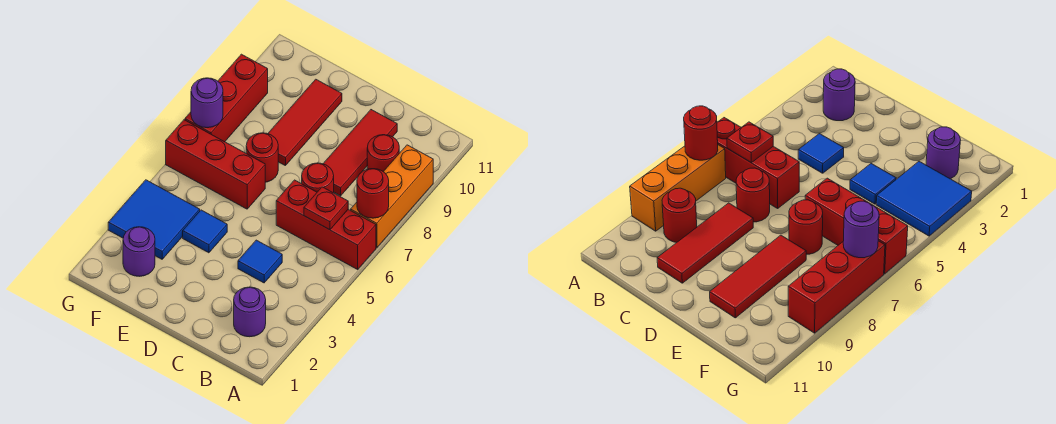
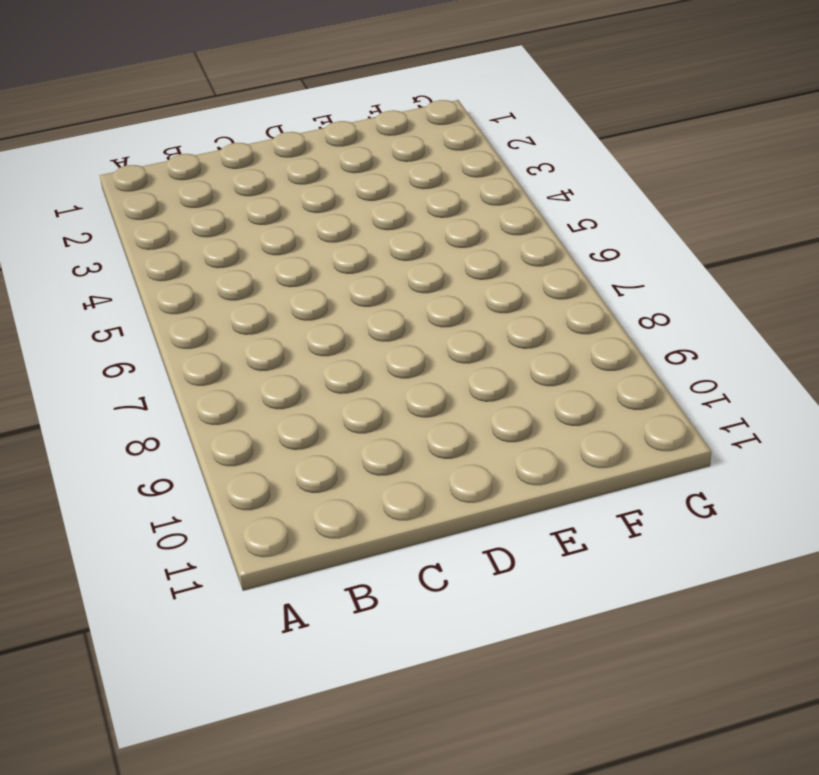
none -> red 1x3 brick [276,180,376,269]
none -> orange 1x3 brick [351,145,433,248]
none -> purple 1x1 round brick [234,287,266,337]

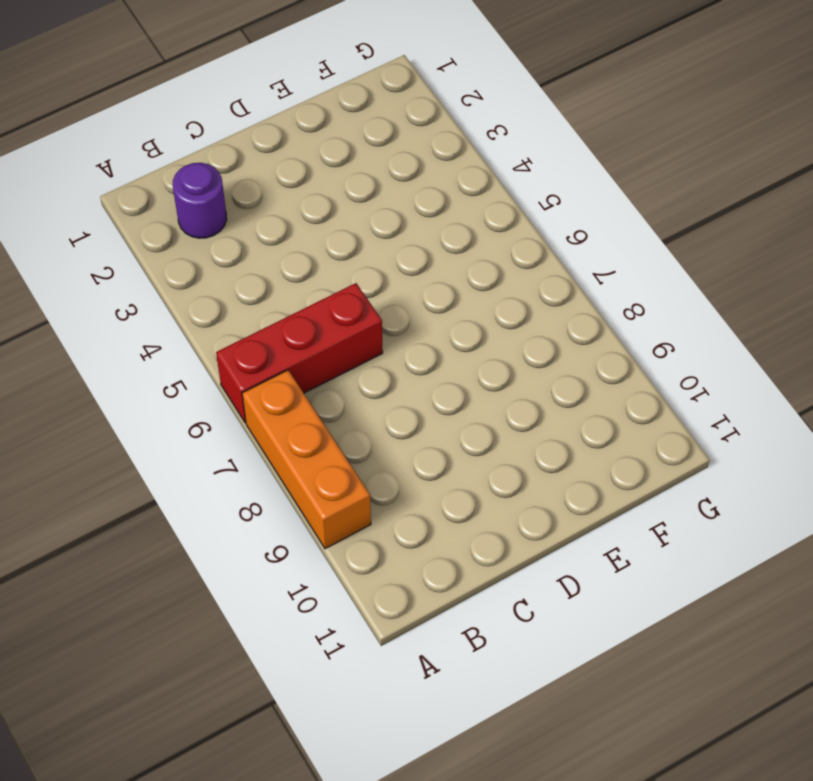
none -> red 1x1 round brick [367,135,399,172]
none -> blue 1x1 tile [238,240,282,283]
none -> red 1x1 round brick [302,163,334,193]

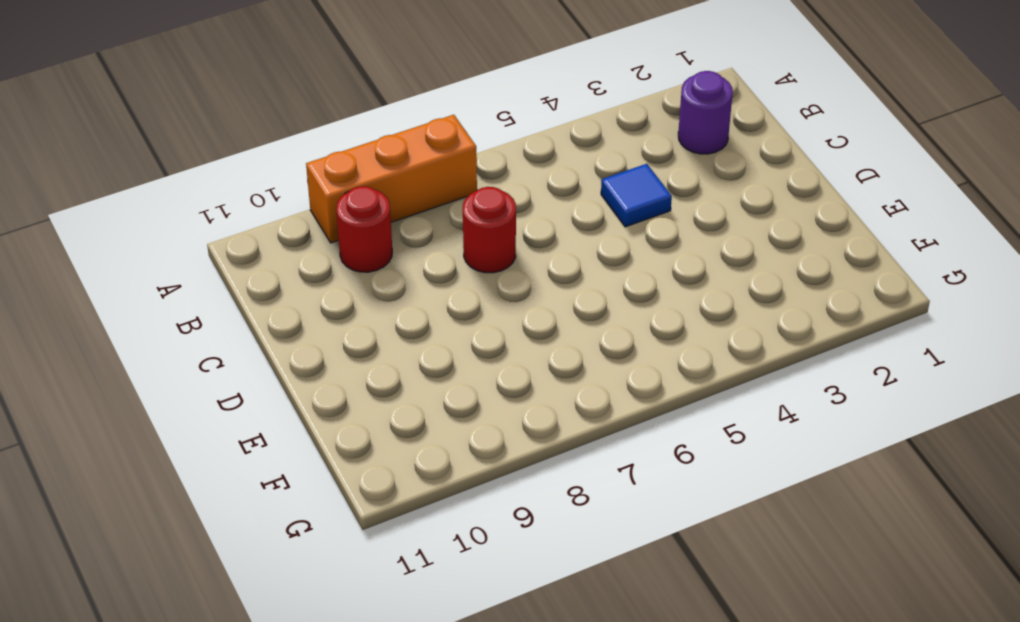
none -> red 1x3 brick [276,180,376,269]
none -> red 1x3 tile [323,110,397,196]
none -> blue 1x1 tile [183,210,227,253]

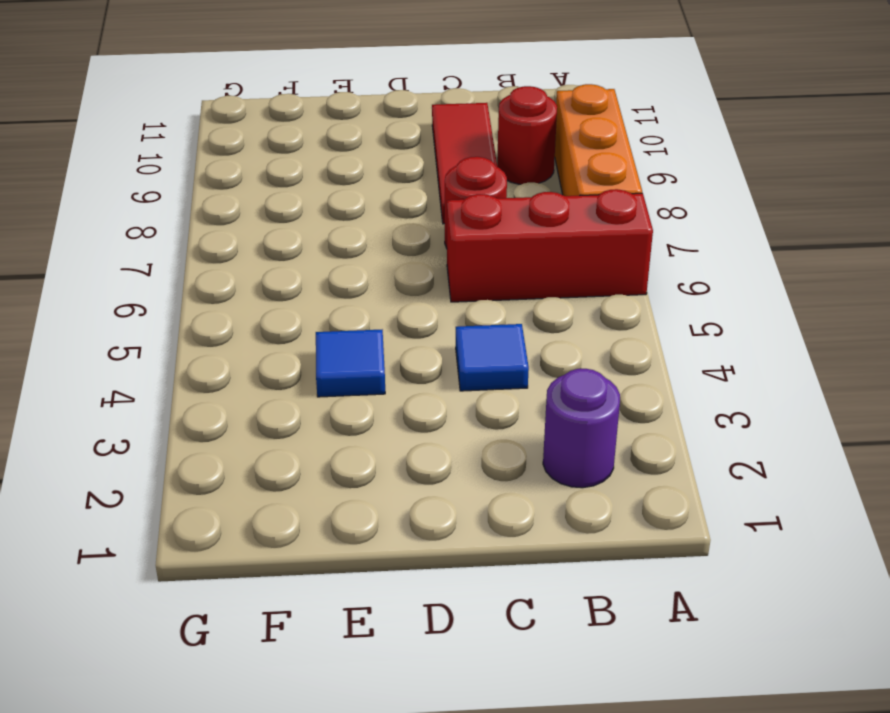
none -> red 1x3 brick [166,120,265,209]
none -> red 1x1 round brick [246,133,278,182]
none -> red 1x3 tile [268,79,342,166]

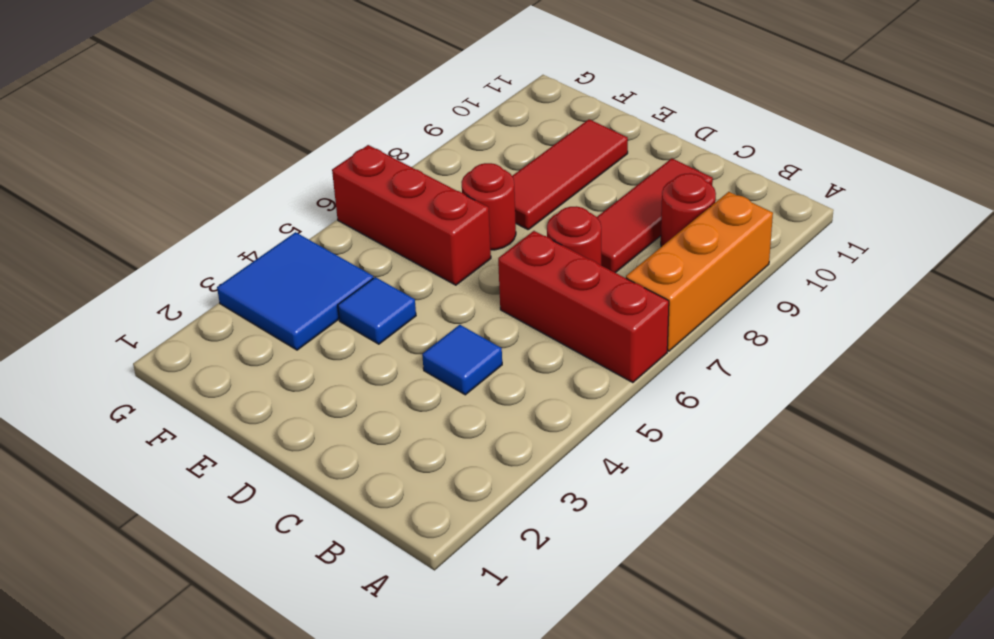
none -> purple 1x1 round brick [234,287,266,337]
none -> purple 1x1 round brick [123,227,155,276]
none -> red 1x3 brick [185,54,268,142]

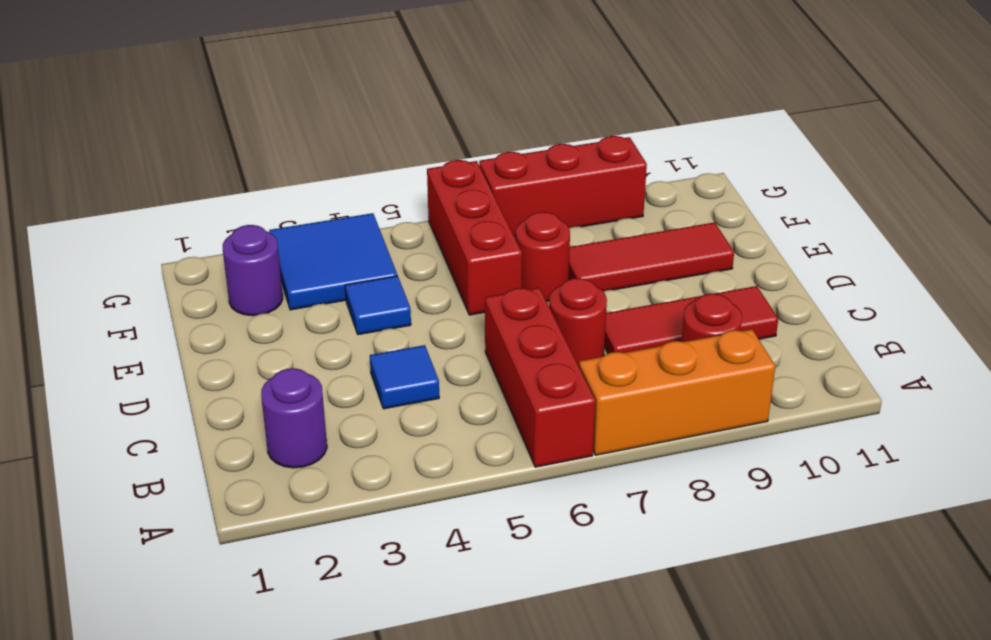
none -> red 1x1 round brick [357,169,389,218]
none -> red 1x1 plate [304,187,348,230]
none -> purple 1x1 round brick [191,78,223,128]

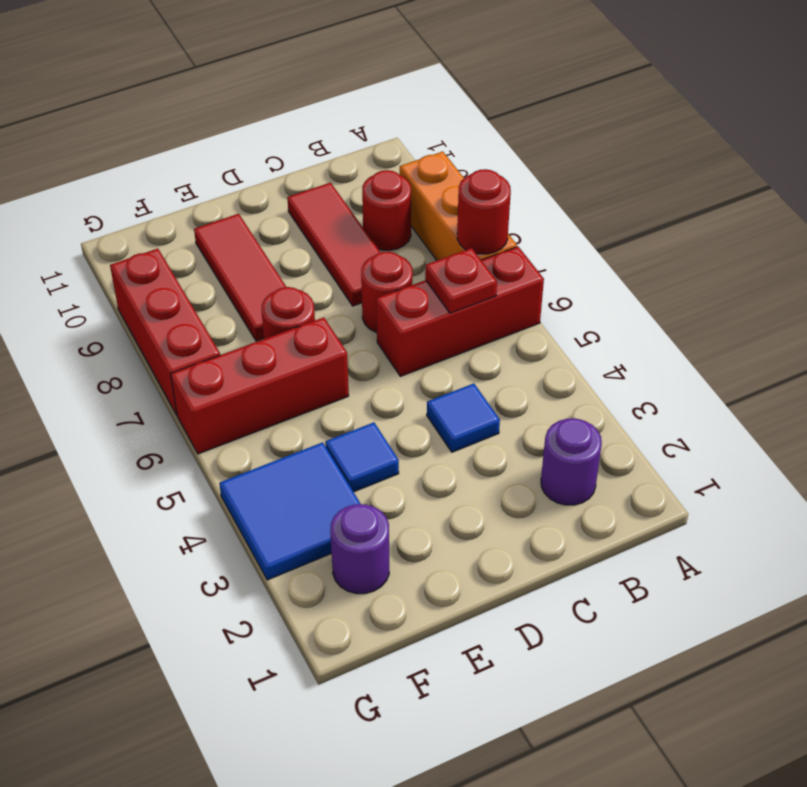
none -> purple 1x1 round brick [191,78,223,128]

